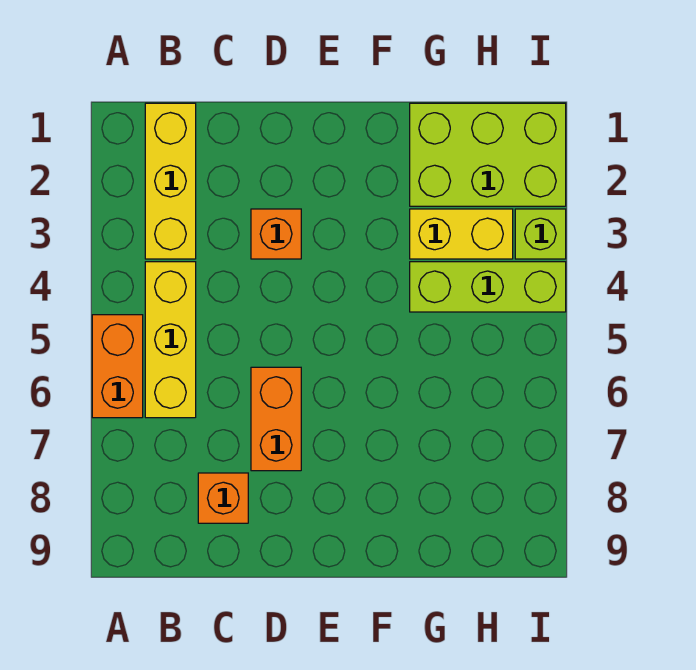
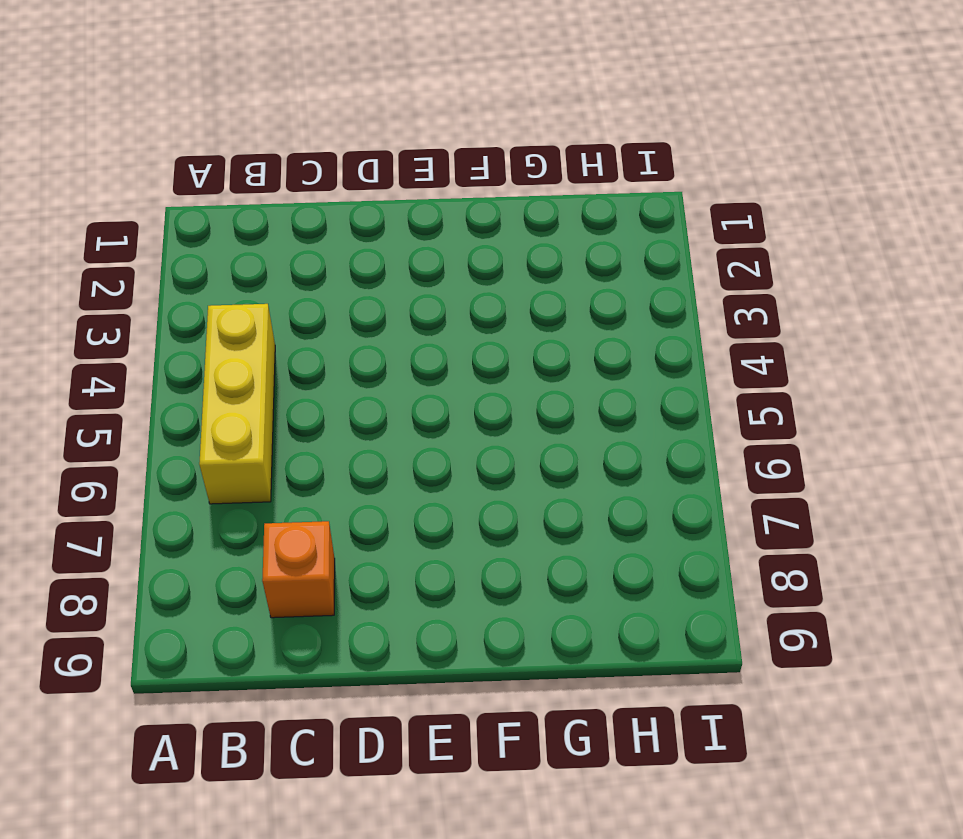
none -> orange 1x2 brick [92,315,143,418]
none -> yellow 1x3 brick [145,103,196,259]

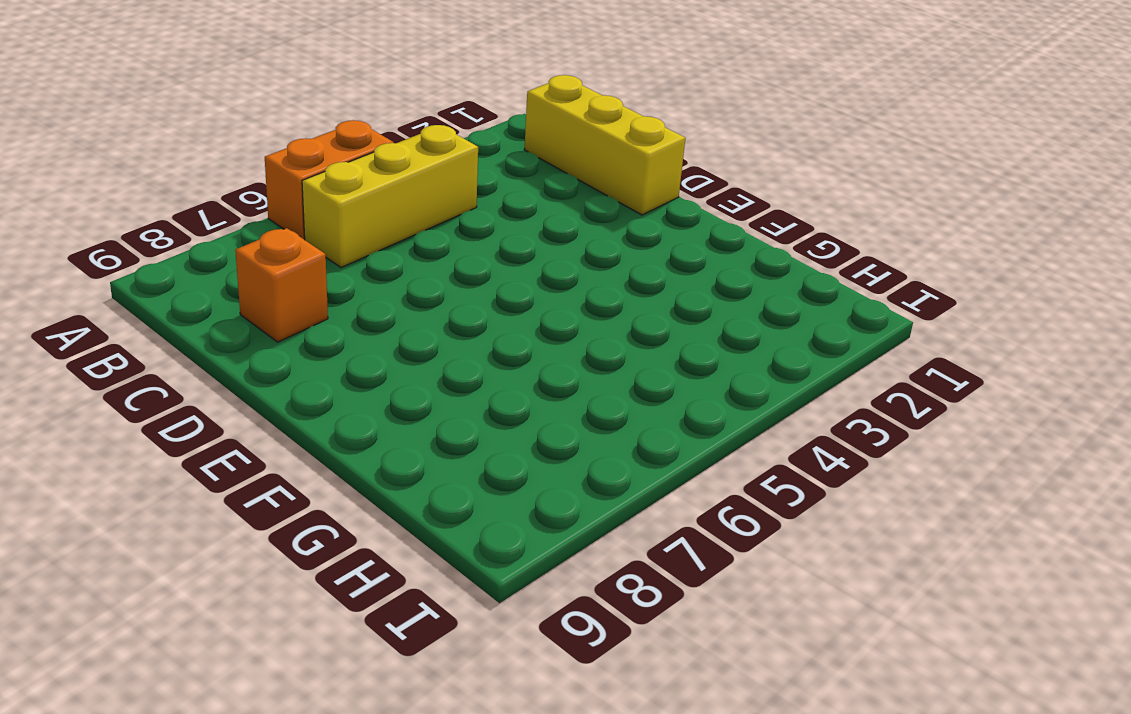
yellow 1x3 brick [524,75,685,215] -> yellow 1x3 brick turned to [145,103,196,259]
none -> orange 1x1 brick [251,209,301,259]
none -> orange 1x2 brick [251,367,301,471]

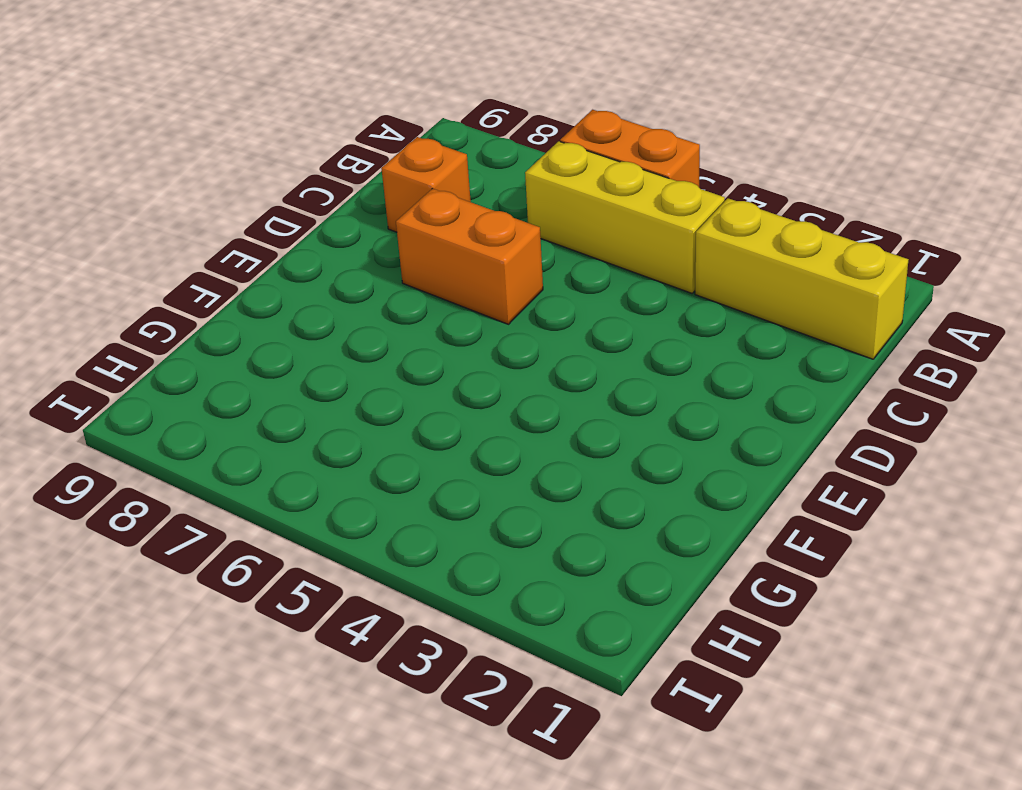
none -> orange 1x1 brick [251,209,301,259]
none -> lime 2x3 brick [410,103,566,206]

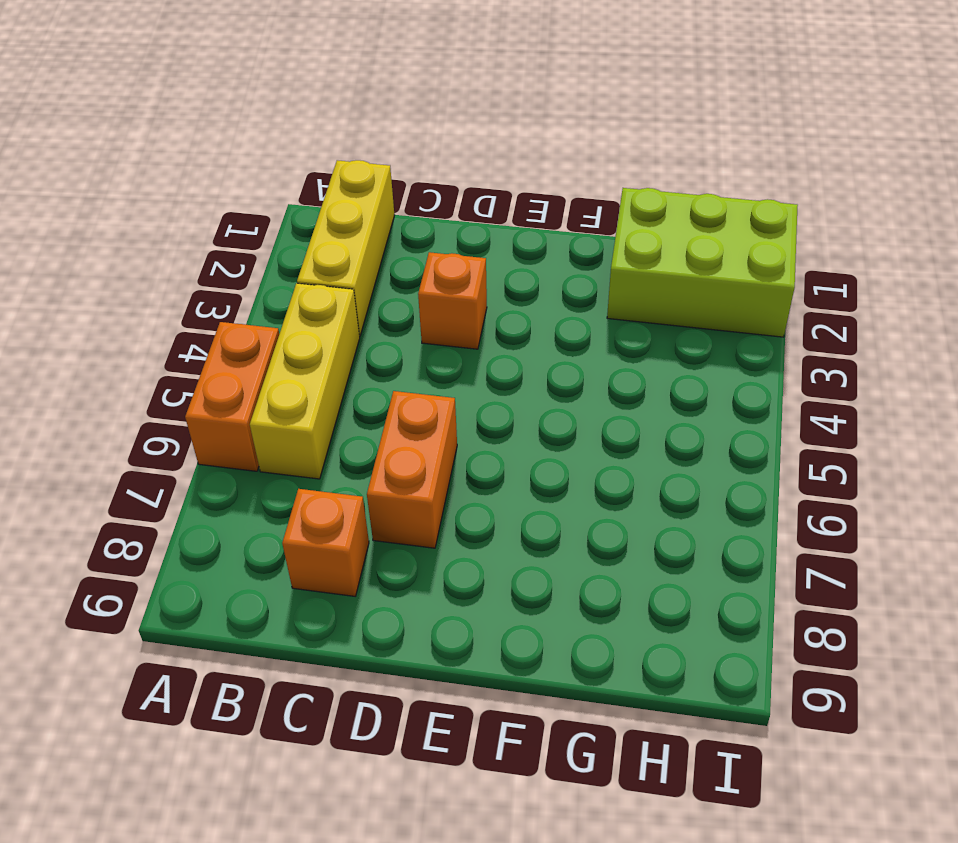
none -> yellow 1x2 brick [410,209,513,259]
none -> lime 1x3 brick [410,262,566,312]

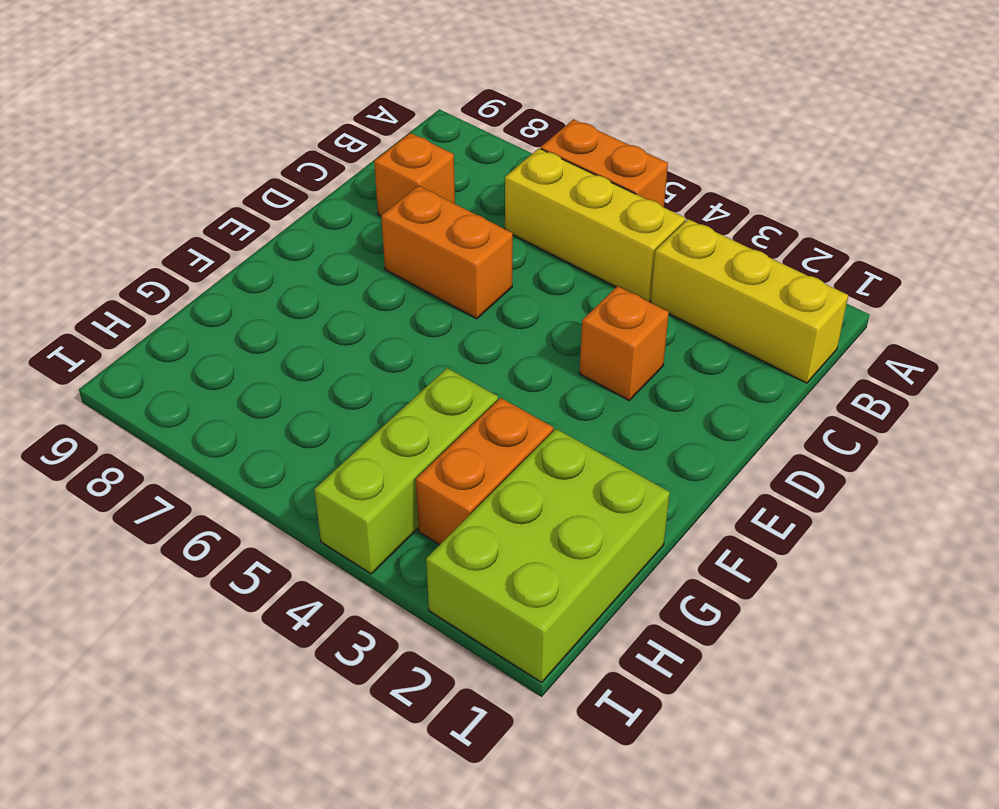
orange 1x2 brick [416,398,553,545] -> yellow 1x2 brick [410,209,513,259]
none -> lime 1x1 brick [515,209,566,259]

